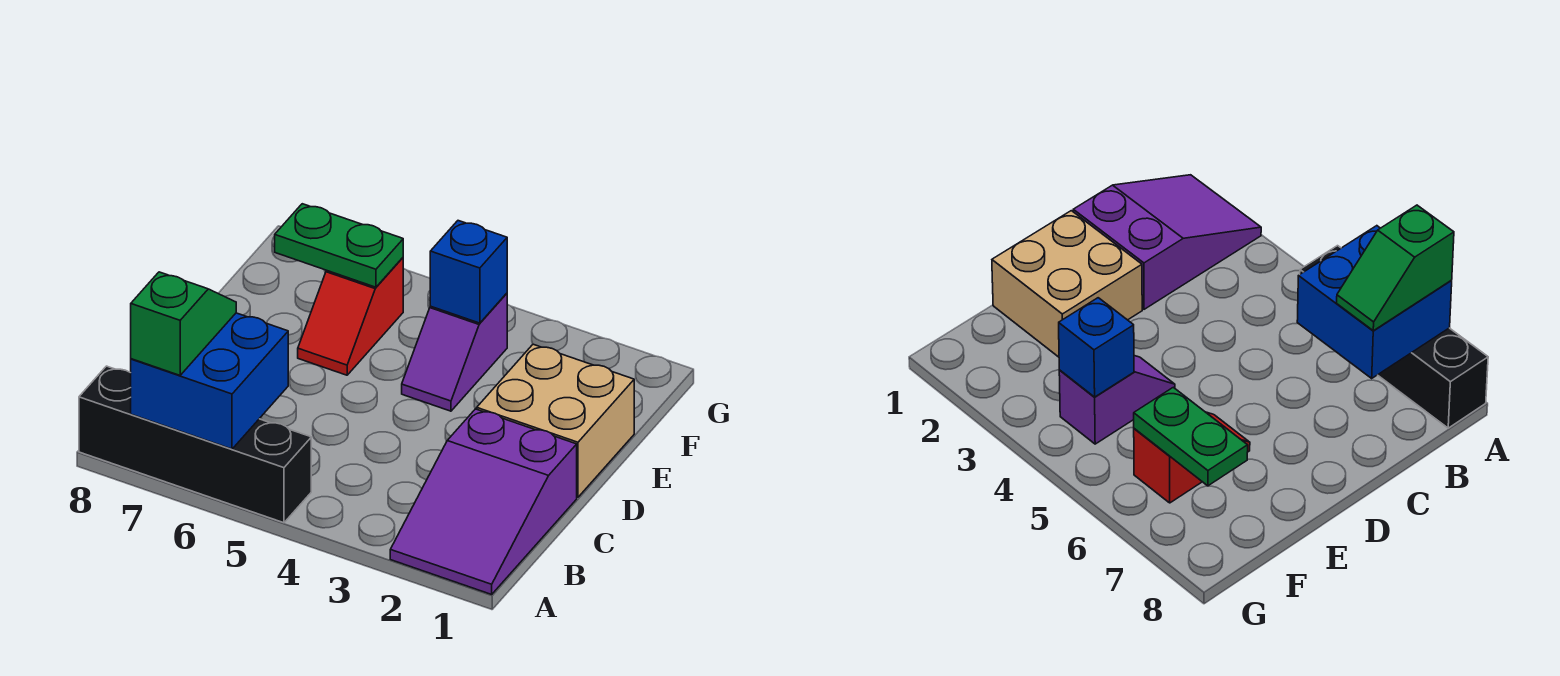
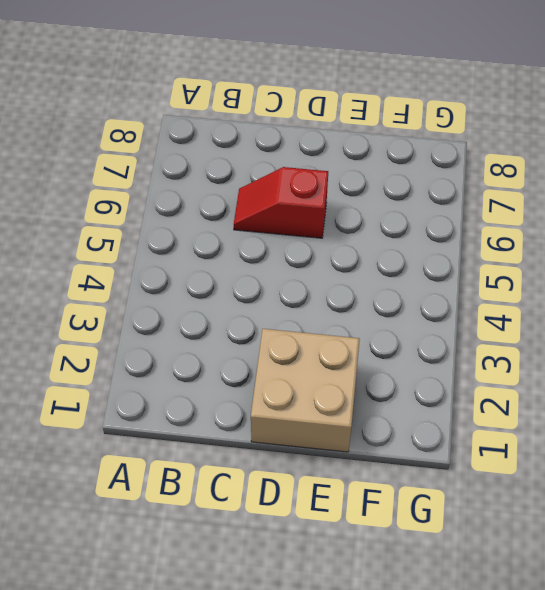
red 1x2 slope [234,167,328,238] -> red 1x2 slope moved to [298,258,403,375]
none -> purple 2x3 slope [390,409,577,594]
none -> black 1x4 brick [79,366,311,523]

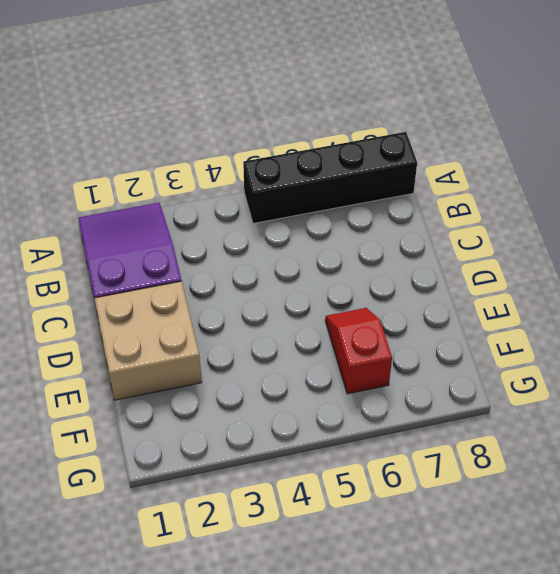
none -> purple 1x2 slope [402,293,507,411]
none -> blue 2x2 brick [131,313,288,449]

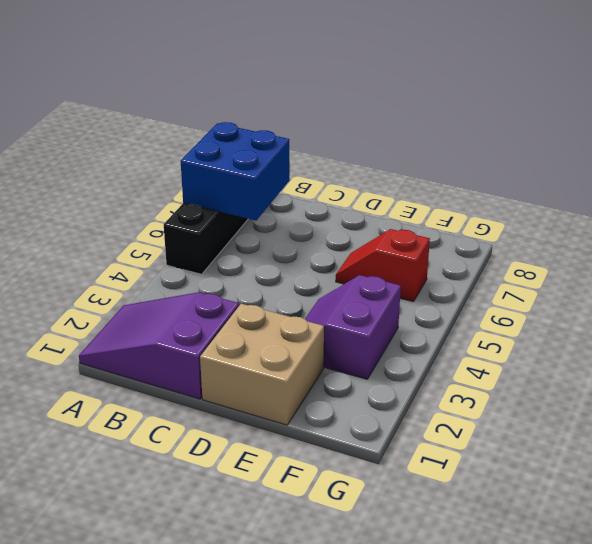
purple 2x2 slope [305,275,401,379] -> purple 1x2 slope [402,293,507,411]
none -> blue 1x1 brick [430,221,507,323]
none -> green 1x2 plate [275,204,403,287]

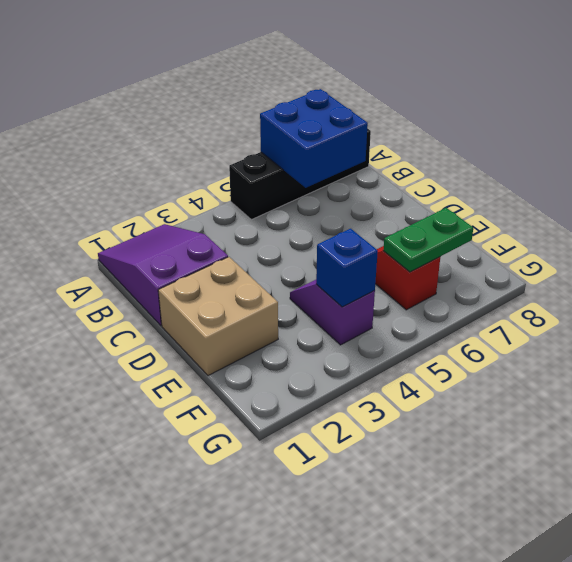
none -> green 1x2 slope [131,272,236,375]

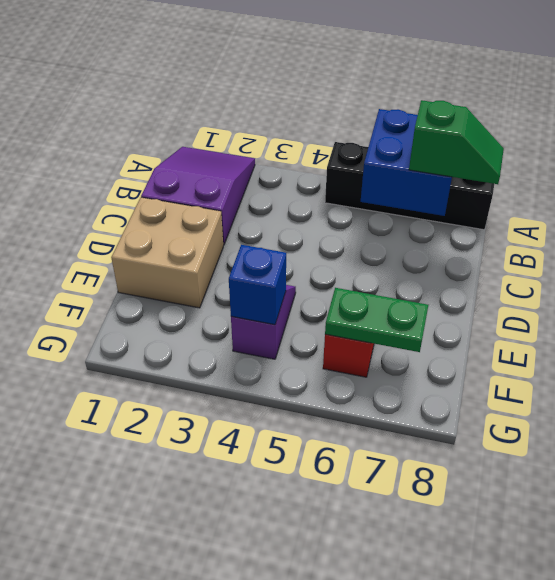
green 1x2 slope [409,100,504,184] -> green 1x2 slope turned to [131,272,236,375]

